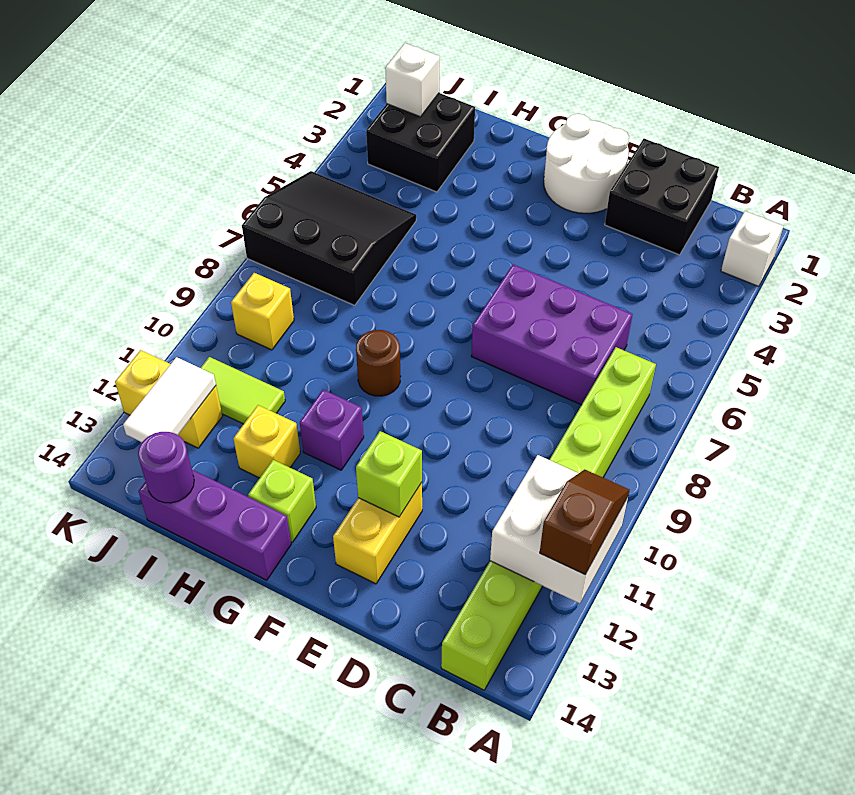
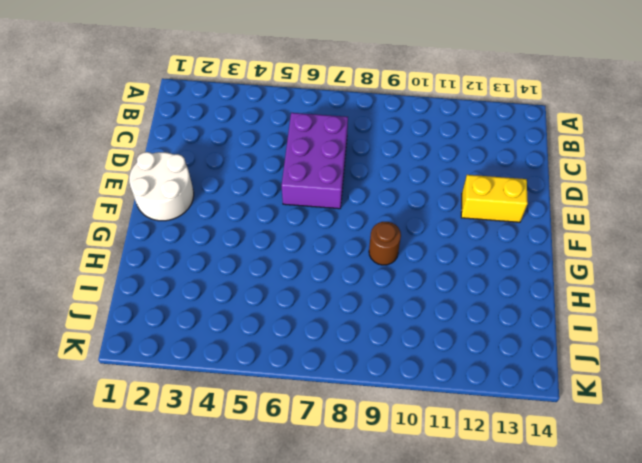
none -> white 1x1 brick [721,211,783,287]
none -> lime 1x8 brick [441,347,656,690]
none -> black 2x2 brick [605,139,719,255]

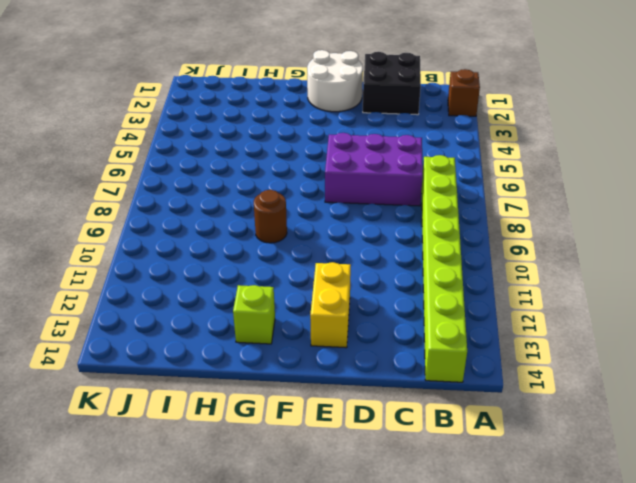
brown 1x1 brick [448,69,480,116] -> white 1x1 brick [721,211,783,287]
none -> purple 1x1 brick [300,390,364,470]
none -> purple 1x3 brick [138,470,291,580]
none -> yellow 1x1 brick [233,405,300,478]

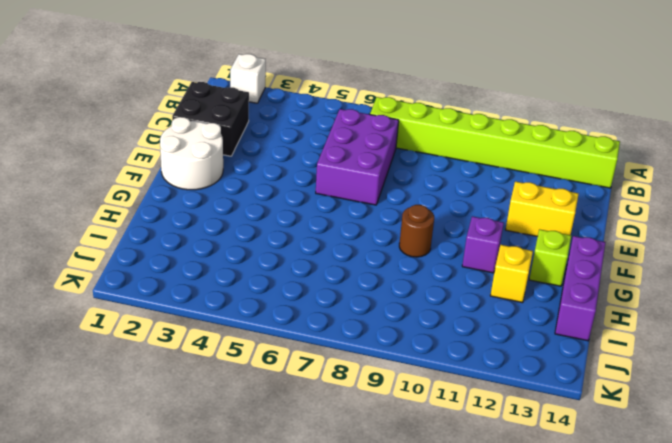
none -> black 2x2 brick [366,93,475,192]
none -> black 3x3 slope [242,171,416,305]
none -> lime 1x2 tile [201,357,285,424]

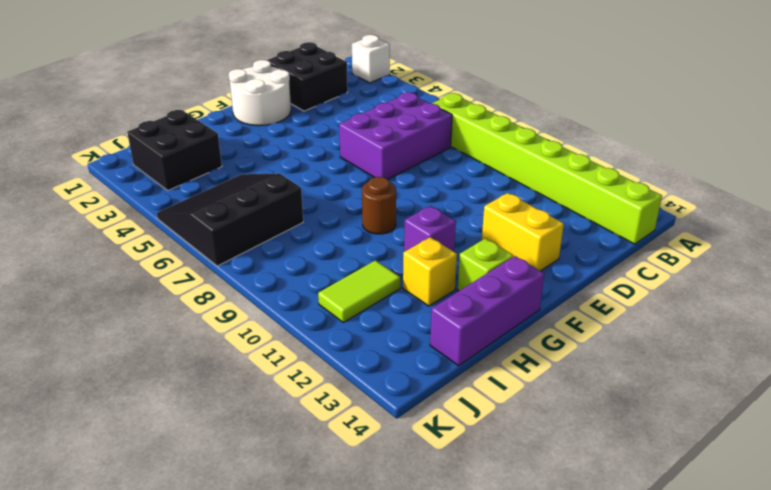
none -> yellow 1x1 brick [231,273,294,350]
none -> yellow 1x2 brick [115,350,222,448]
none -> white 2x2 brick [490,455,628,603]

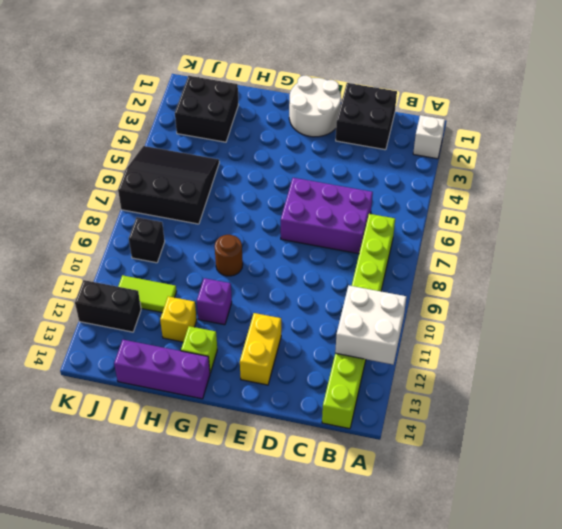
black 1x1 brick [129,217,165,263] -> yellow 1x1 brick [231,273,294,350]
black 1x2 brick [75,280,141,332] -> yellow 1x2 brick [115,350,222,448]
none -> lime 1x1 brick [356,431,422,517]
none -> purple 1x1 round brick [138,432,194,503]
none -> white 1x1 brick [385,43,440,117]

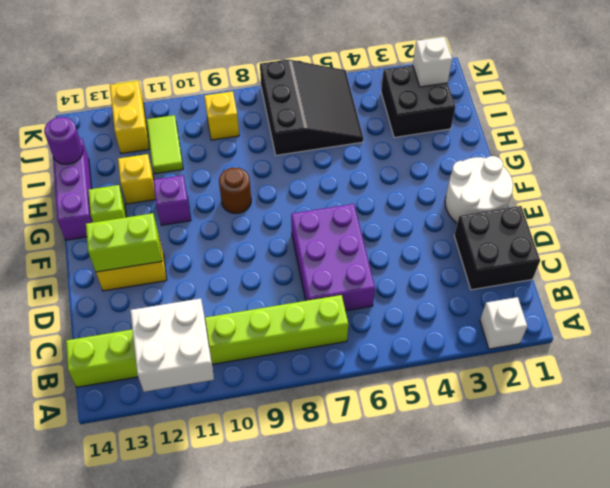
lime 1x2 brick [86,213,162,272] -> lime 1x1 brick [356,431,422,517]
none -> white 1x2 tile [123,357,216,442]
none -> brown 1x2 slope [540,470,630,574]

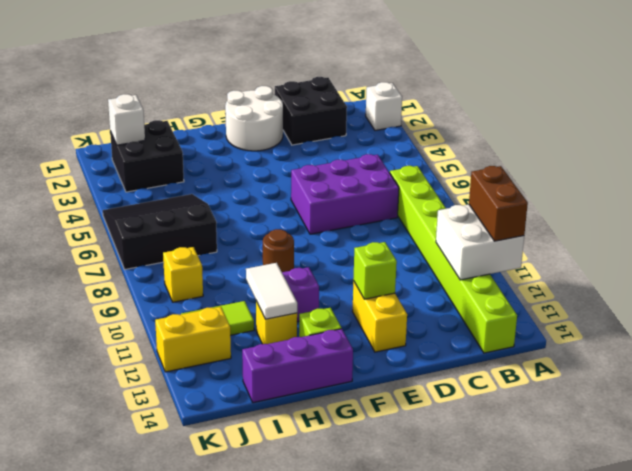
brown 1x2 brick [469,166,528,241] -> brown 1x2 slope [540,470,630,574]
white 1x2 tile [246,263,297,319] -> white 1x2 tile moved to [123,357,216,442]
none -> purple 1x1 round brick [138,432,194,503]

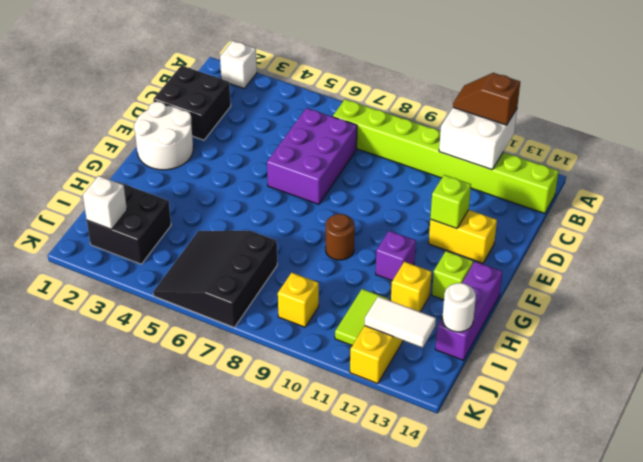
white 1x1 round brick [442,283,476,332] -> purple 1x1 round brick [138,432,194,503]

